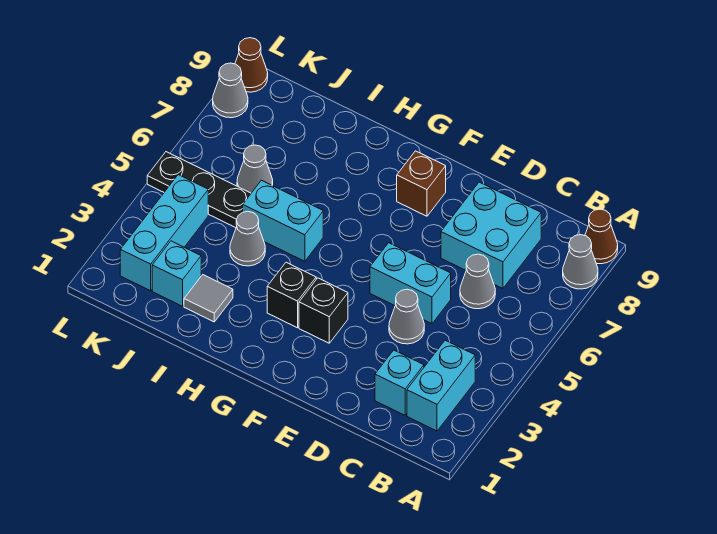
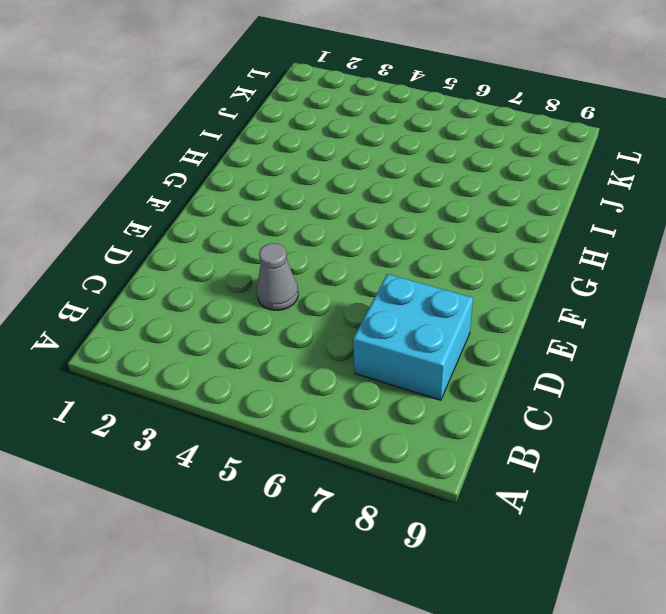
none -> grey 1x1 cone [563,235,598,289]
none -> brown 1x1 cone [585,209,618,264]
none -> cyan 1x2 brick [407,340,475,431]

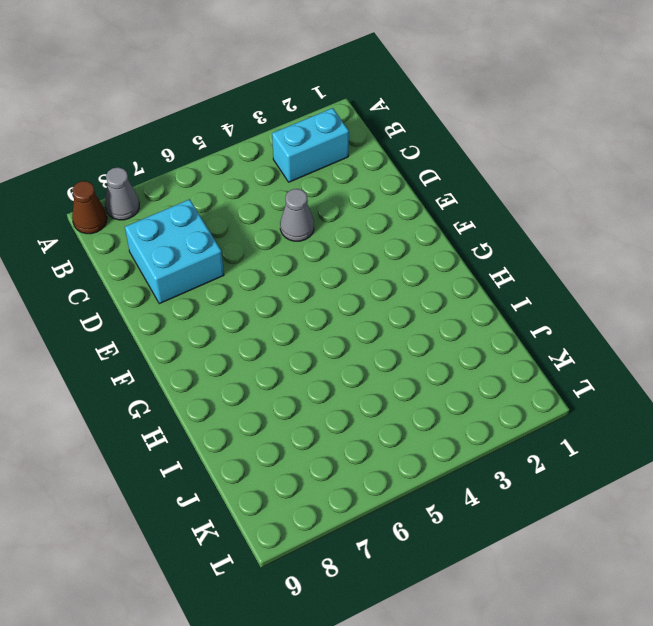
none -> cyan 1x1 brick [375,350,424,415]
none -> grey 1x1 cone [460,254,495,309]
none -> cyan 1x2 brick [370,243,451,324]

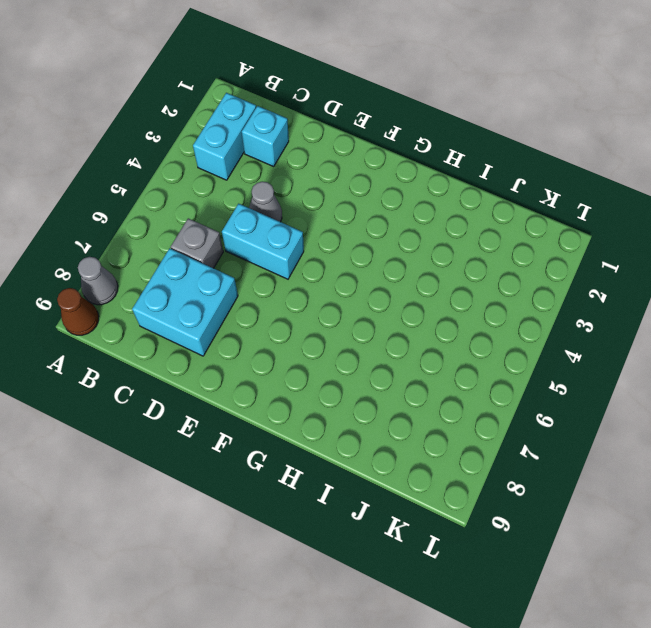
grey 1x1 brick [171,218,223,268] -> grey 1x1 cone [460,254,495,309]
none -> black 1x1 brick [299,278,348,343]
none -> brown 1x1 brick [397,151,446,216]
none -> black 1x1 brick [267,262,316,328]

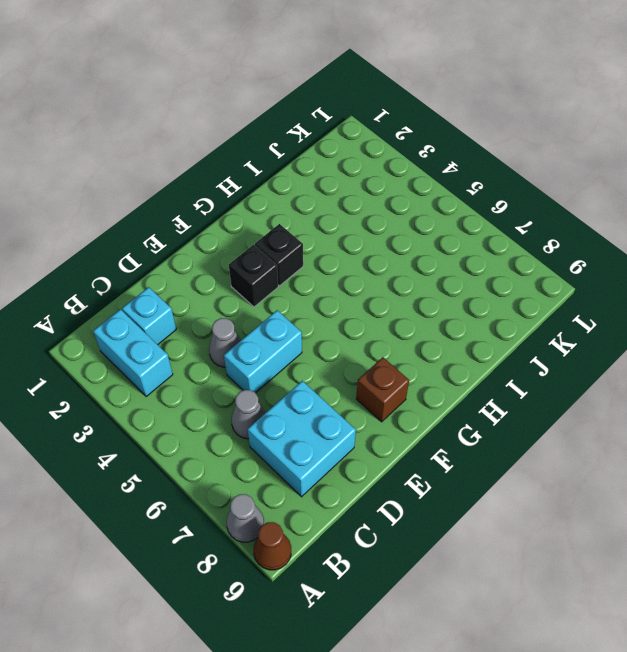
none -> cyan 1x2 brick [243,180,323,261]
none -> grey 1x1 tile [184,275,233,322]
none -> grey 1x1 cone [230,211,265,266]

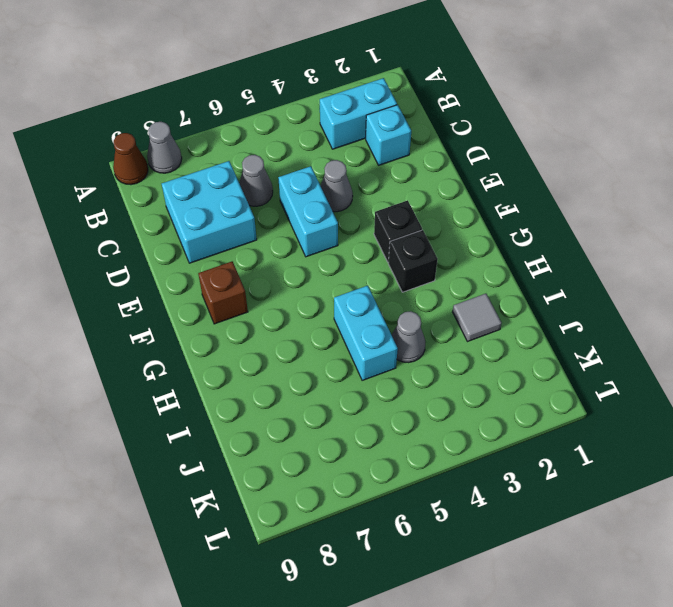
none -> cyan 1x1 brick [152,241,201,306]
none -> black 1x3 plate [147,152,251,228]
none -> grey 1x1 cone [237,145,273,193]

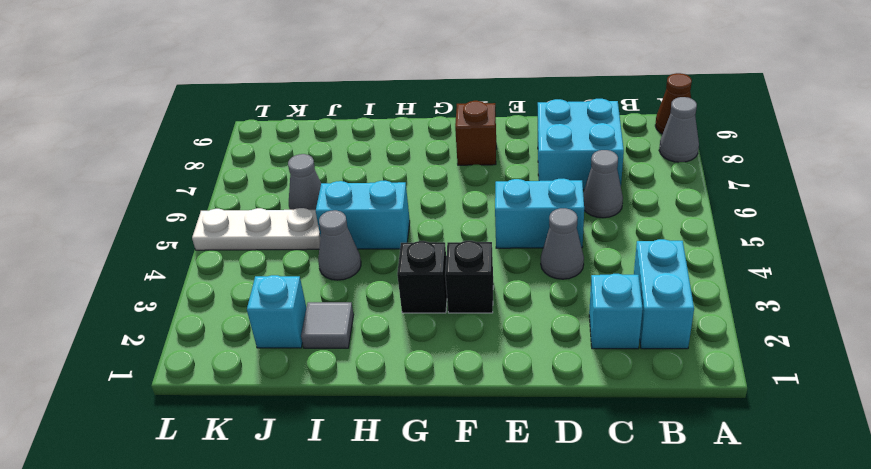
white 1x3 plate [192,208,320,250] -> black 1x3 plate [147,152,251,228]
none -> cyan 1x3 brick [120,175,208,291]
none -> grey 1x1 cone [213,63,248,118]
none -> brown 1x1 cone [235,38,268,92]

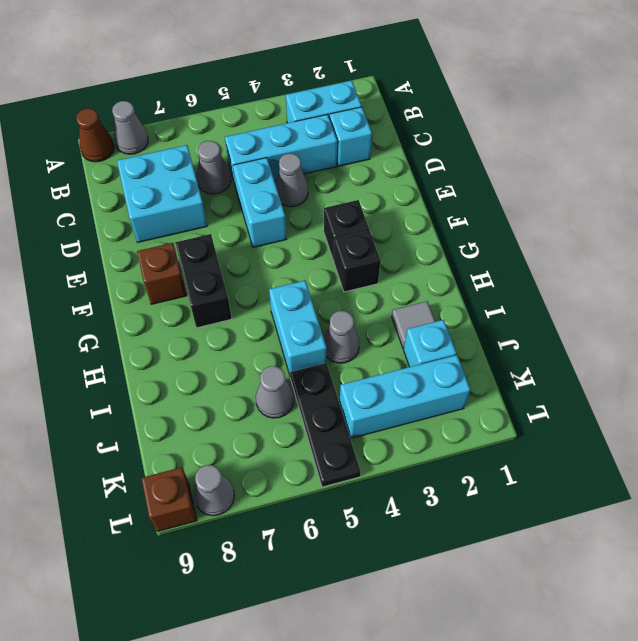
cyan 1x3 brick [225,114,337,187] -> none
black 1x2 brick [175,234,232,328] -> none
brown 1x1 brick [141,467,197,531] -> brown 1x1 cone [235,38,268,92]

